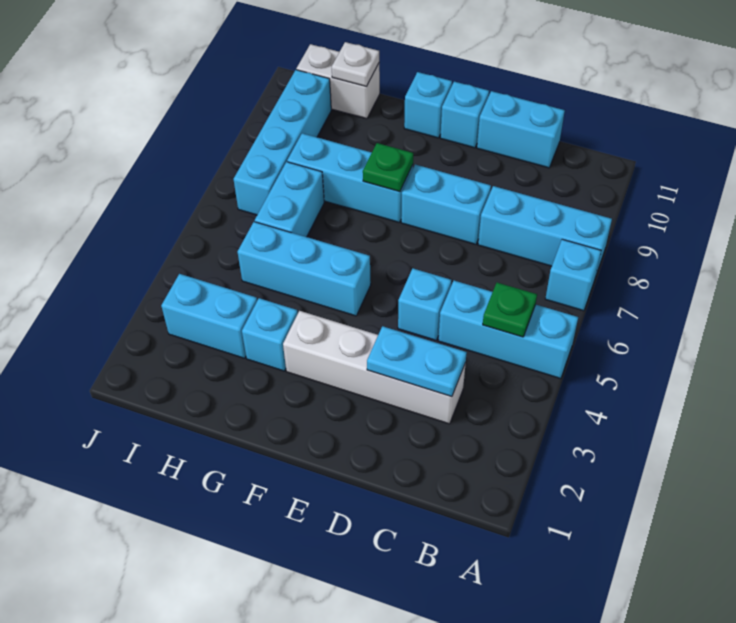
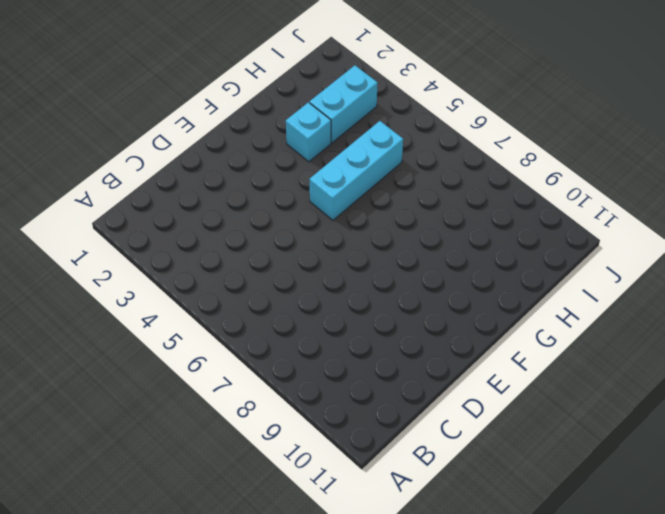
none -> cyan 1x3 brick [438,281,578,379]
none -> cyan 1x1 brick [545,239,601,311]
none -> cyan 1x3 brick [478,186,612,274]

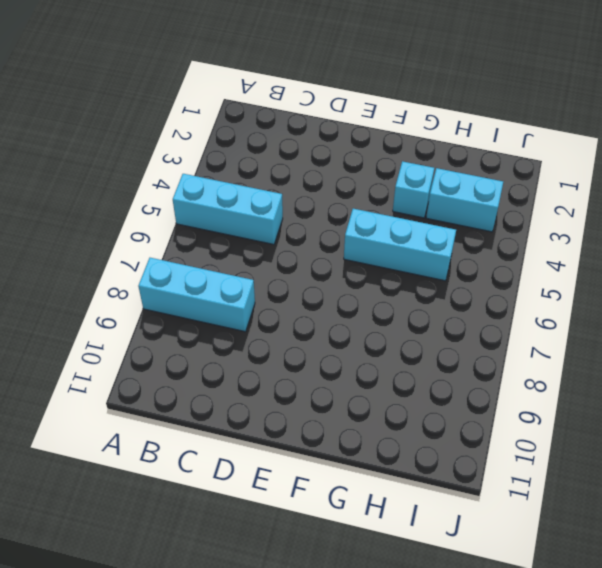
none -> cyan 1x1 brick [545,239,601,311]
none -> white 1x4 brick [283,311,466,424]
none -> cyan 1x2 brick [477,91,565,168]

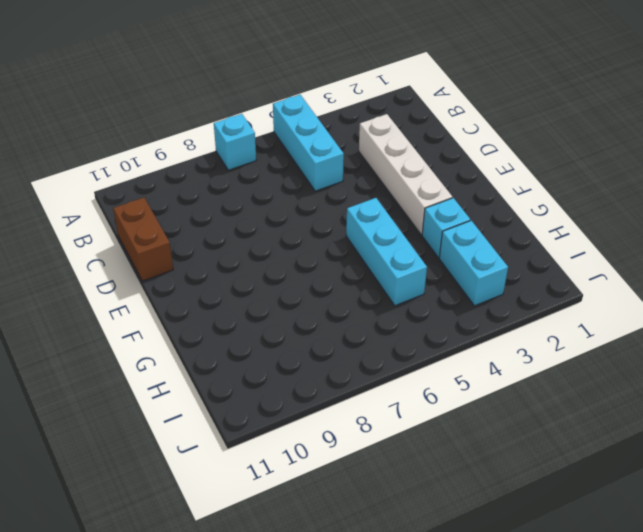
brown 1x2 brick [113,198,173,281] -> cyan 1x2 brick [477,91,565,168]
none -> cyan 1x3 brick [478,186,612,274]
none -> cyan 1x1 brick [398,268,451,340]
none -> cyan 1x2 brick [401,164,491,244]

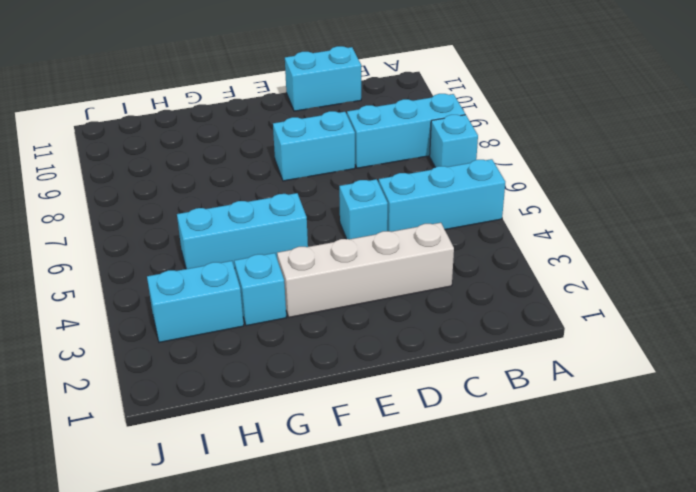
none -> cyan 1x1 brick [440,82,489,148]
none -> cyan 1x3 brick [287,133,413,223]
none -> cyan 1x1 brick [404,72,452,138]

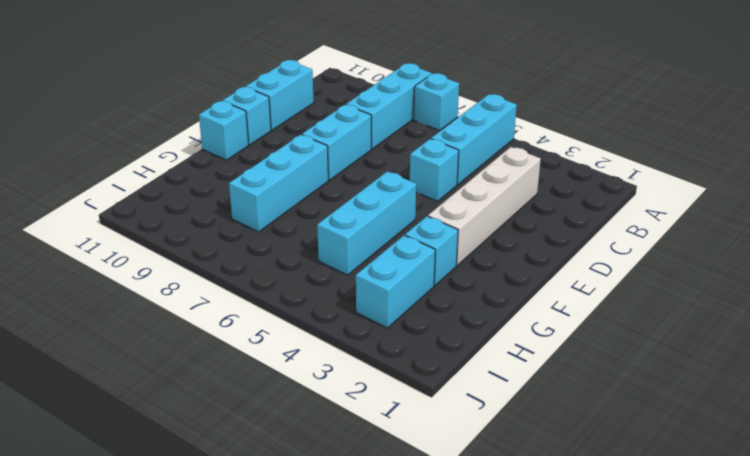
none -> cyan 1x2 brick [255,162,324,237]
none -> white 1x2 brick [296,44,380,119]
none -> cyan 1x4 brick [234,70,331,215]

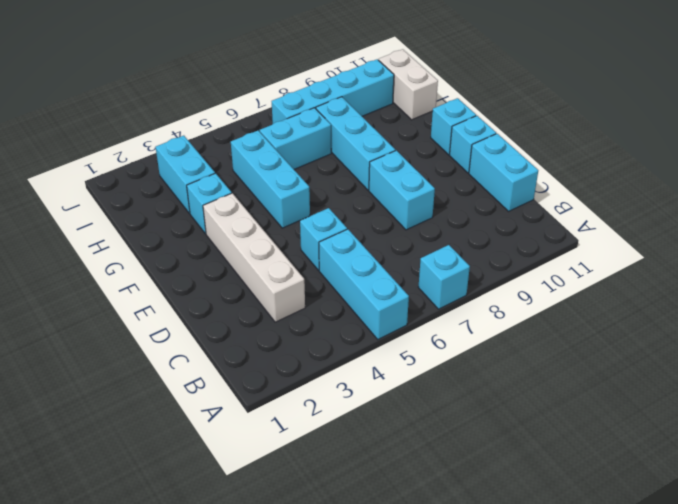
none -> cyan 1x3 brick [478,186,612,274]
none -> green 1x1 plate [483,283,537,337]
none -> cyan 1x2 plate [367,326,467,397]

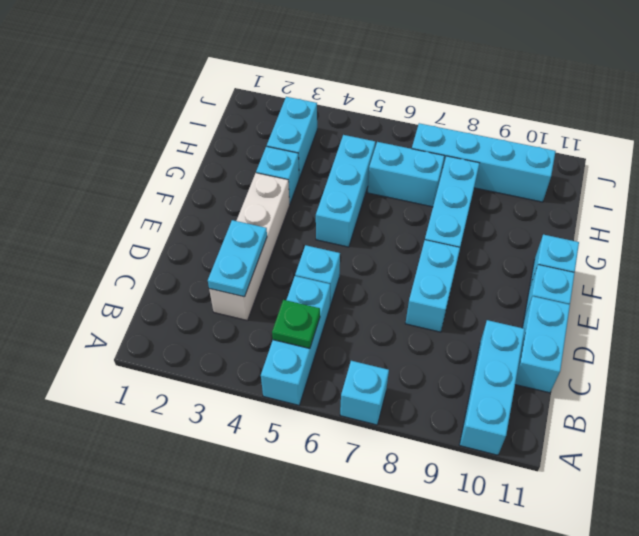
cyan 1x3 brick [460,320,525,455] -> cyan 1x3 brick moved to [478,186,612,274]
none -> white 1x2 brick [296,44,380,119]
none -> green 1x1 plate [363,143,413,192]
none -> white 1x1 plate [332,42,379,86]

